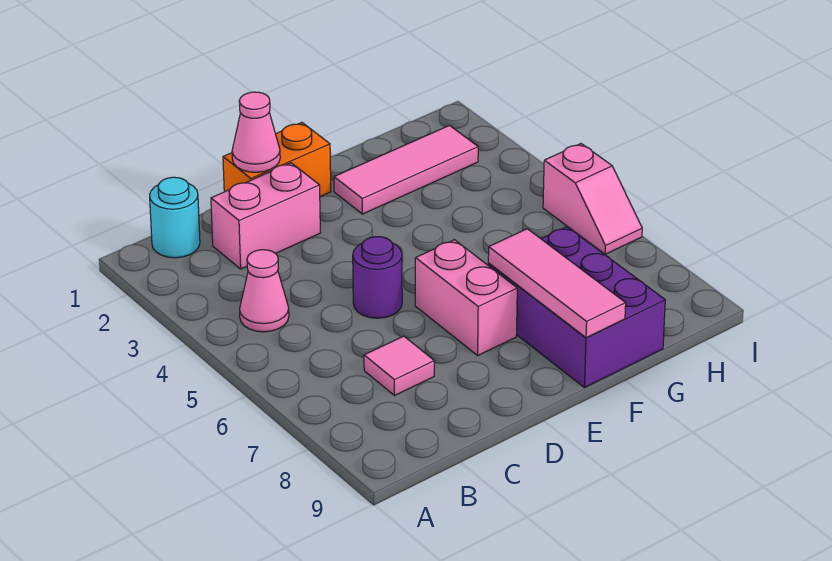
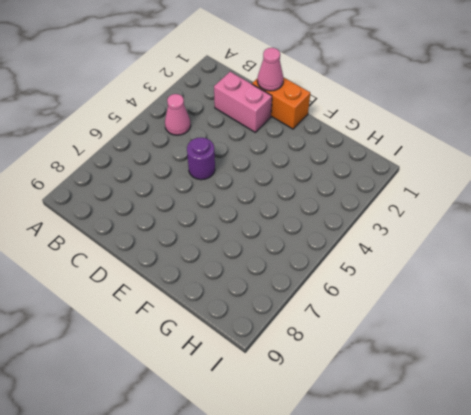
none -> cyan 1x1 round brick [150,177,200,258]
none -> pink 1x1 tile [364,336,434,396]
none -> pink 1x2 brick [415,240,517,355]

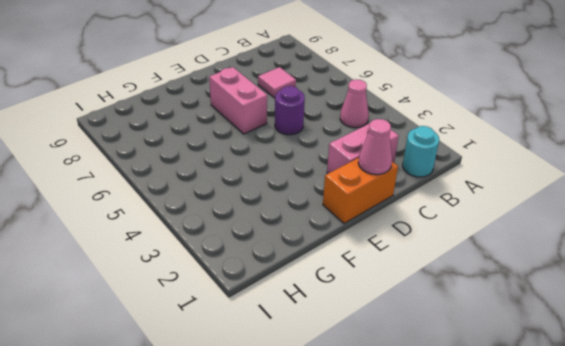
none -> pink 1x3 tile [334,126,478,214]
none -> purple 2x3 brick [488,227,665,388]
none -> pink 1x2 slope [543,144,642,254]

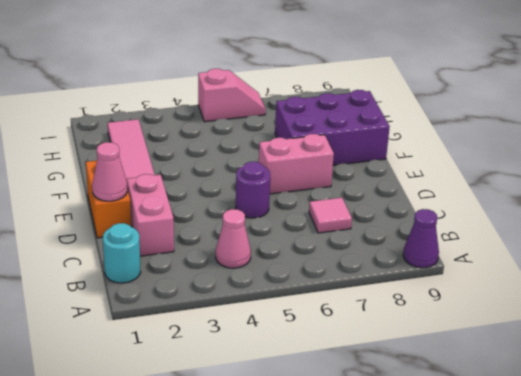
purple 1x1 cone [403,209,439,268] -> none
none -> pink 1x3 tile [488,229,626,338]

